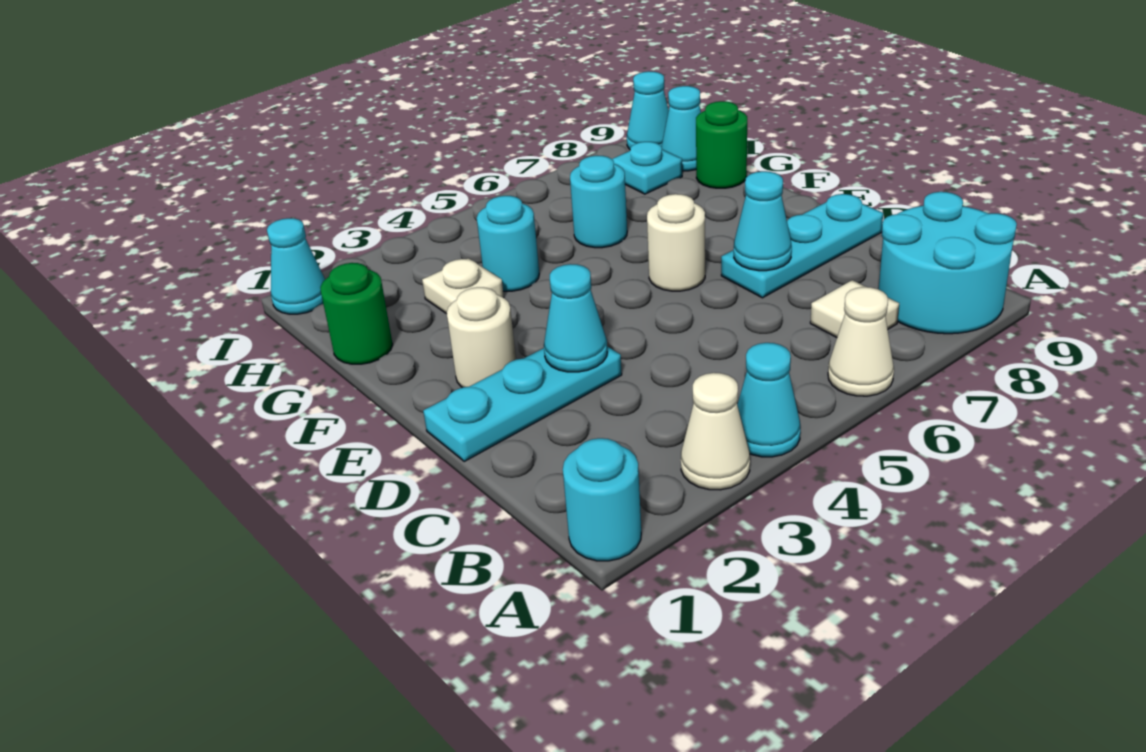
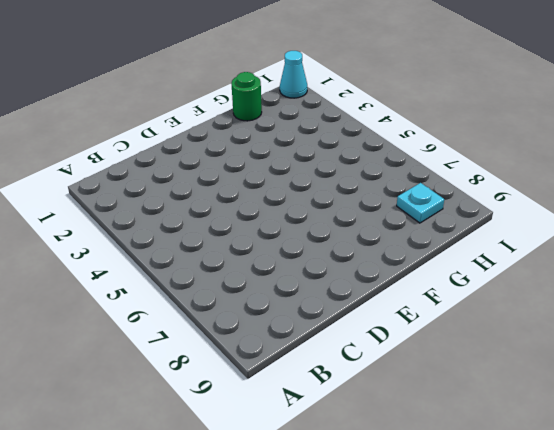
none -> cyan 1x1 round brick [563,438,641,561]
none -> white 1x1 cone [681,373,750,490]
none -> cyan 1x1 cone [737,343,800,457]

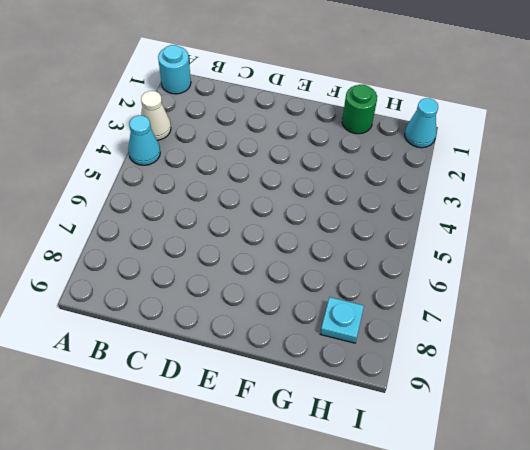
none -> white 1x1 cone [828,287,894,396]
none -> cyan 2x2 round brick [879,192,1017,334]
none -> white 1x1 tile [810,280,899,338]

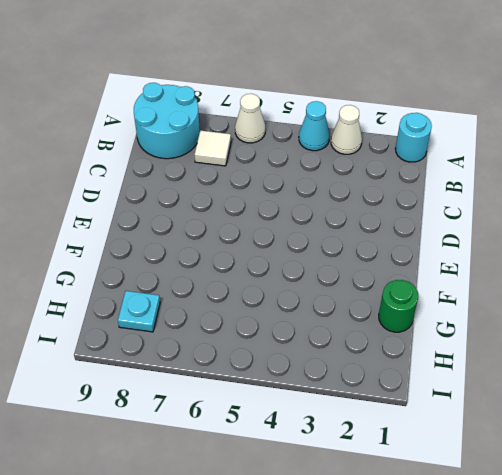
none -> cyan 1x3 plate [423,346,622,461]
none -> cyan 1x3 plate [721,194,883,298]
none -> white 1x1 round brick [447,287,516,388]

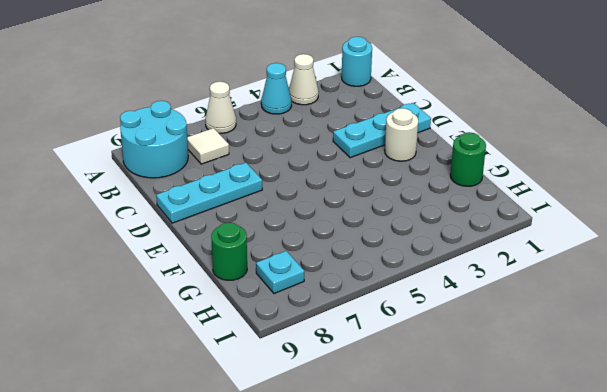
none -> white 1x1 round brick [647,194,705,291]
none -> white 1x1 plate [422,258,504,314]
none -> cyan 1x1 round brick [477,196,539,291]

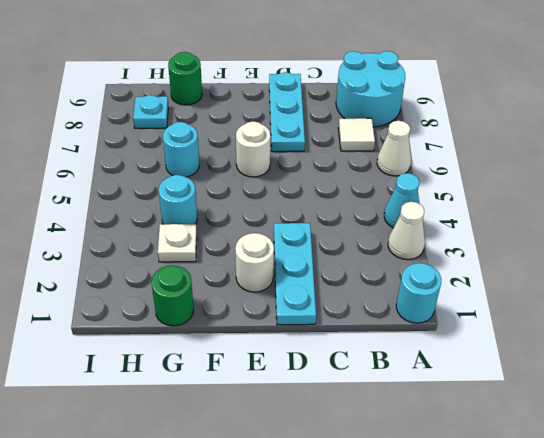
none -> cyan 1x1 cone [661,86,701,171]
none -> cyan 1x1 cone [267,218,325,314]
none -> cyan 1x1 cone [627,71,669,149]

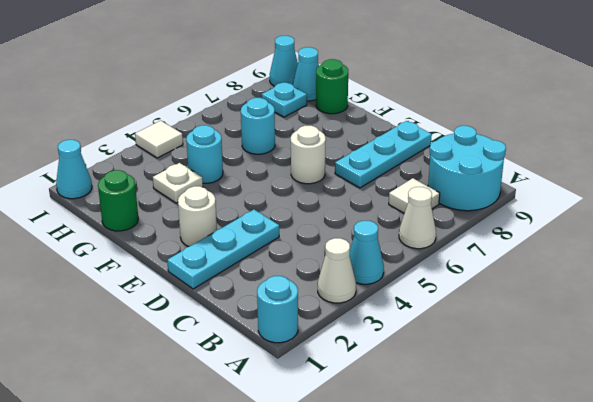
white 1x1 tile [135,121,183,158] -> none
none -> cyan 1x1 cone [544,264,607,372]
none -> cyan 1x1 cone [734,171,792,271]

